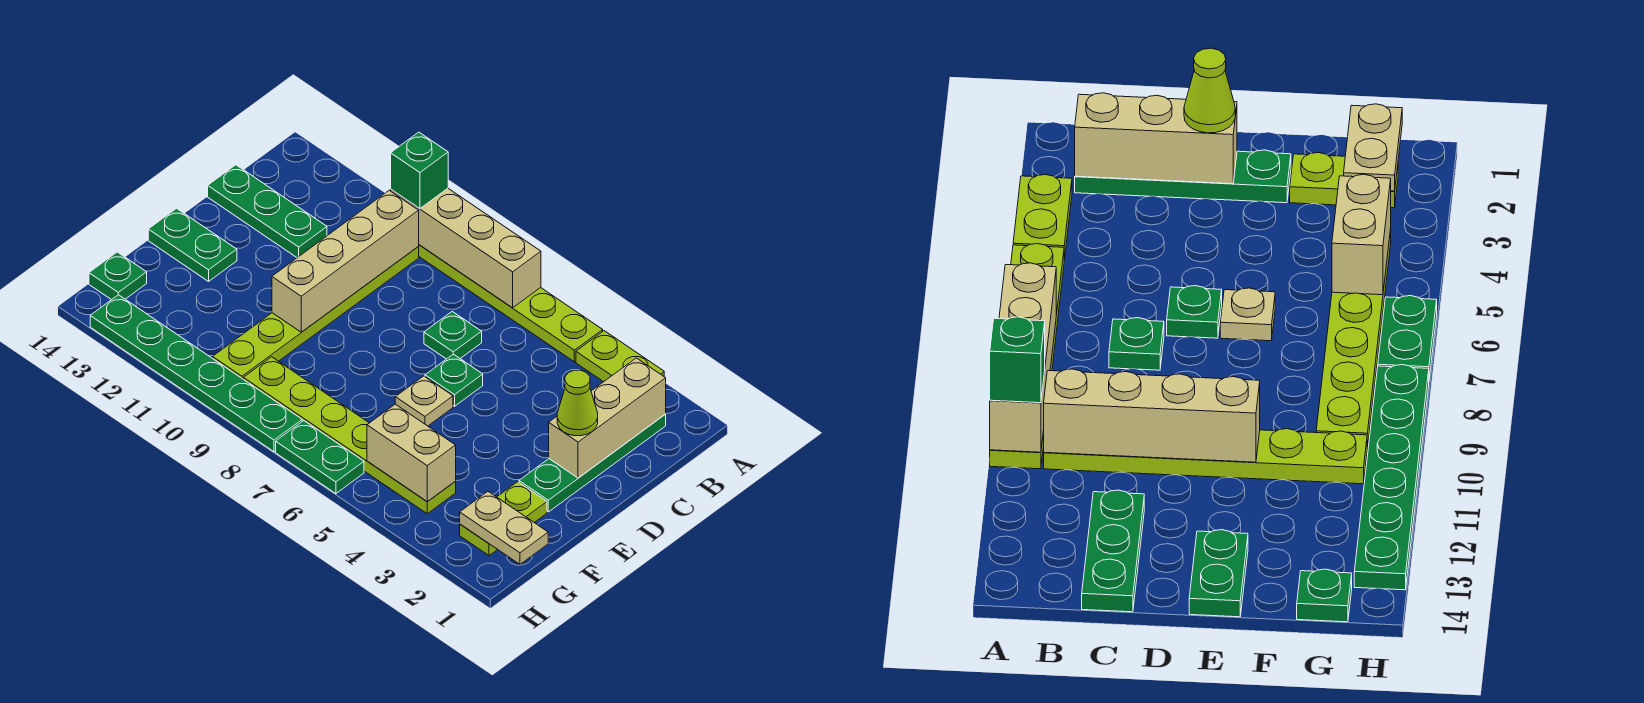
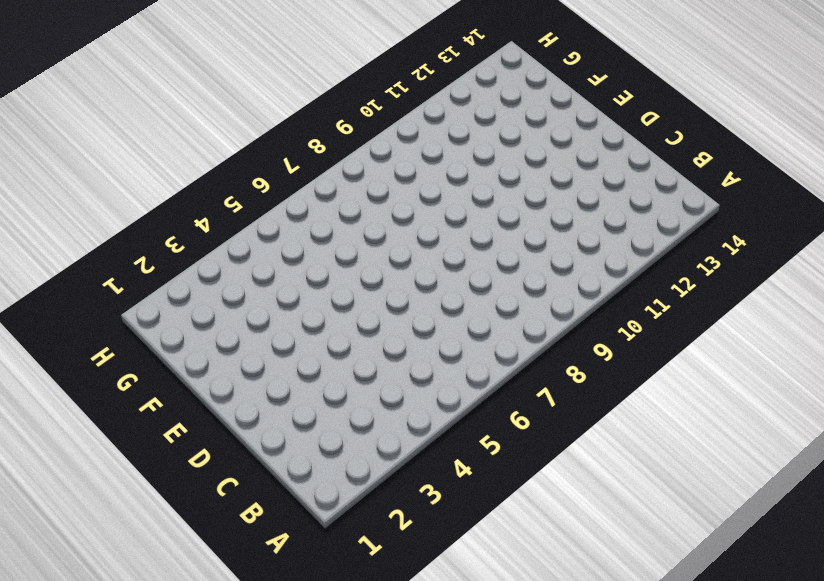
none -> lime 1x2 plate [576,331,664,382]
none -> lime 1x6 plate [418,245,603,362]
none -> green 1x4 plate [519,414,666,512]

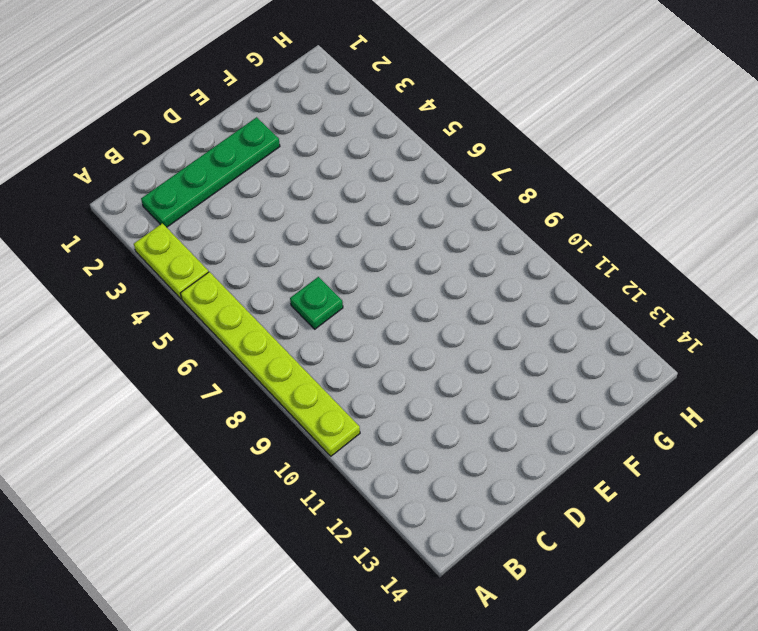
none -> lime 1x6 plate [213,247,419,379]
none -> green 1x3 plate [208,165,327,258]
none -> green 1x1 plate [425,354,483,406]

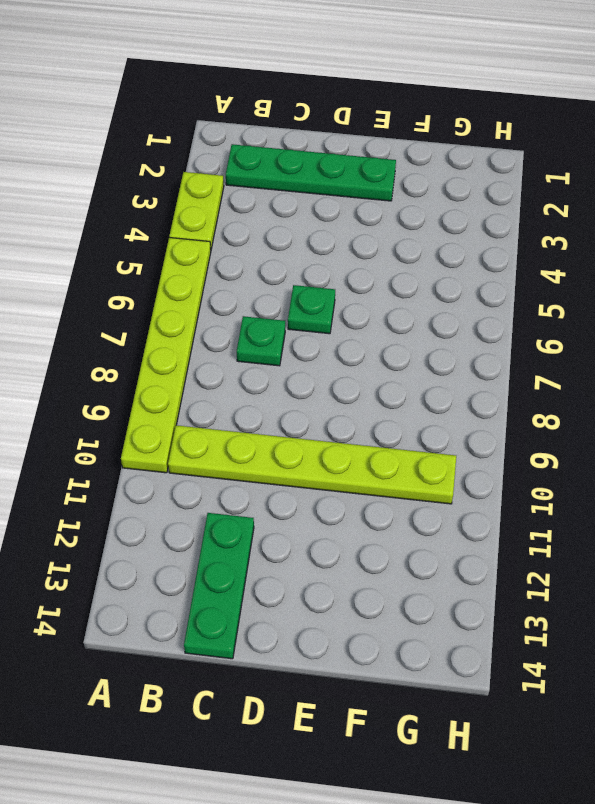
none -> tan 1x1 plate [395,376,453,426]
none -> green 1x2 plate [148,208,237,281]
none -> lime 1x2 plate [460,482,547,556]

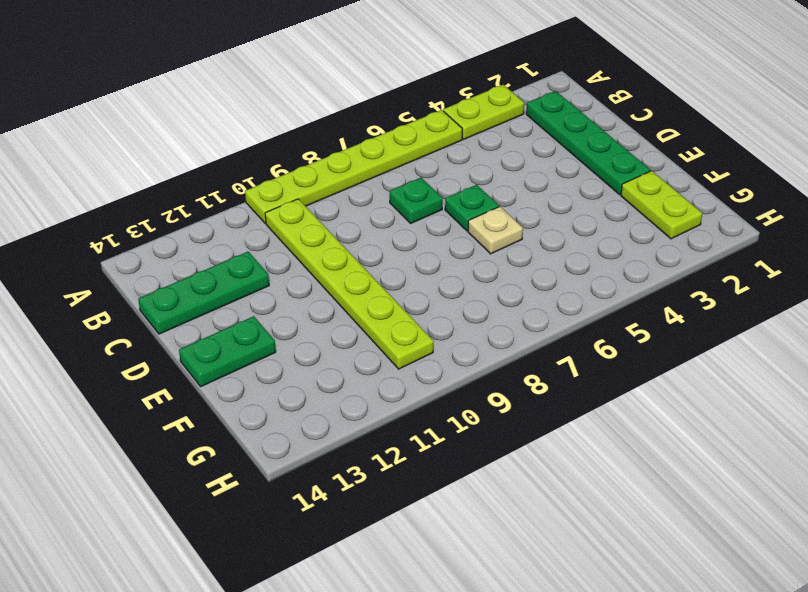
none -> lime 1x6 plate [243,357,456,514]
none -> green 1x1 plate [89,252,147,300]
none -> green 1x2 plate [276,421,364,494]

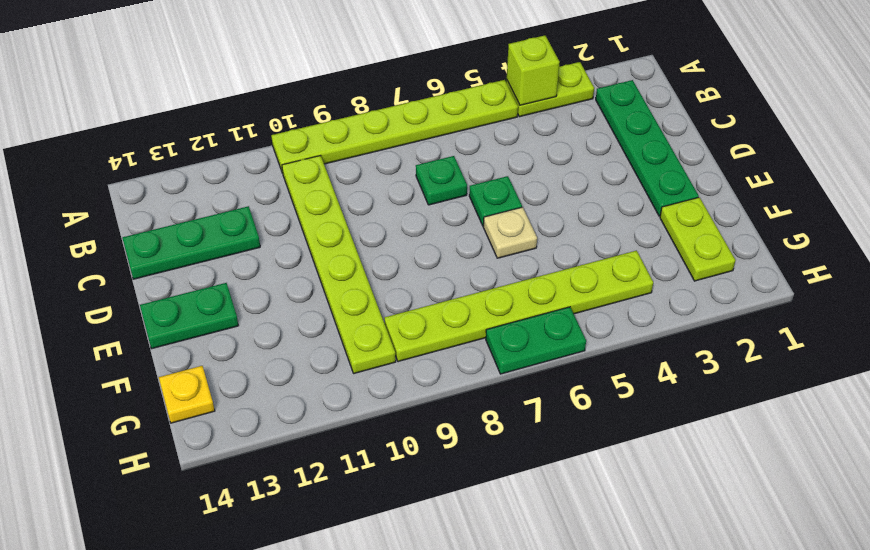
lime 1x1 brick [507,35,560,105] -> none
yellow 1x1 plate [159,366,215,423] -> green 1x1 plate [89,252,147,300]
none -> green 1x6 plate [90,295,302,452]
none -> tan 1x4 brick [391,189,541,308]
none -> tan 1x3 brick [549,358,666,478]

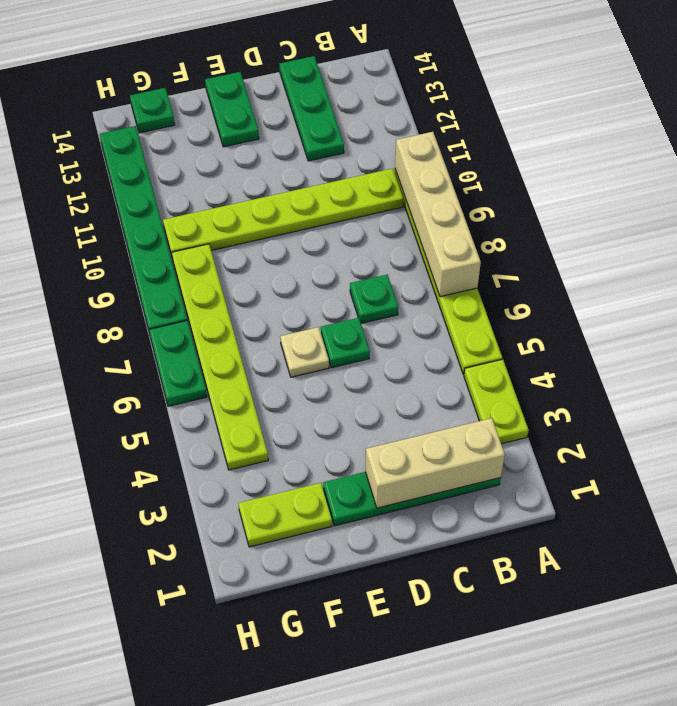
none -> tan 1x4 brick [272,190,419,332]
none -> tan 1x2 plate [460,492,548,564]
none -> tan 1x2 brick [367,404,456,502]

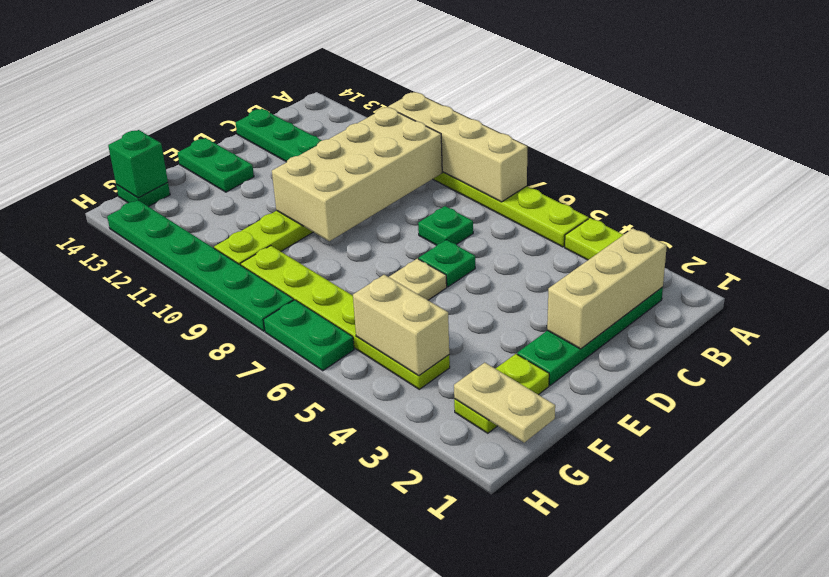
tan 2x4 brick [272,107,442,241] -> tan 1x4 brick [272,190,419,332]
green 1x1 brick [108,130,168,198] -> green 1x1 brick moved to [391,132,448,209]
none -> lime 1x1 cone [557,370,598,436]

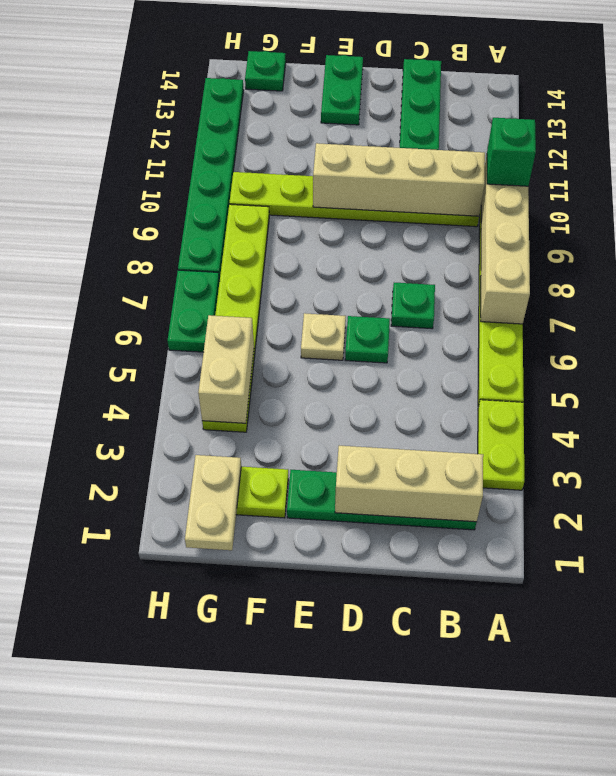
none -> lime 1x1 cone [557,370,598,436]

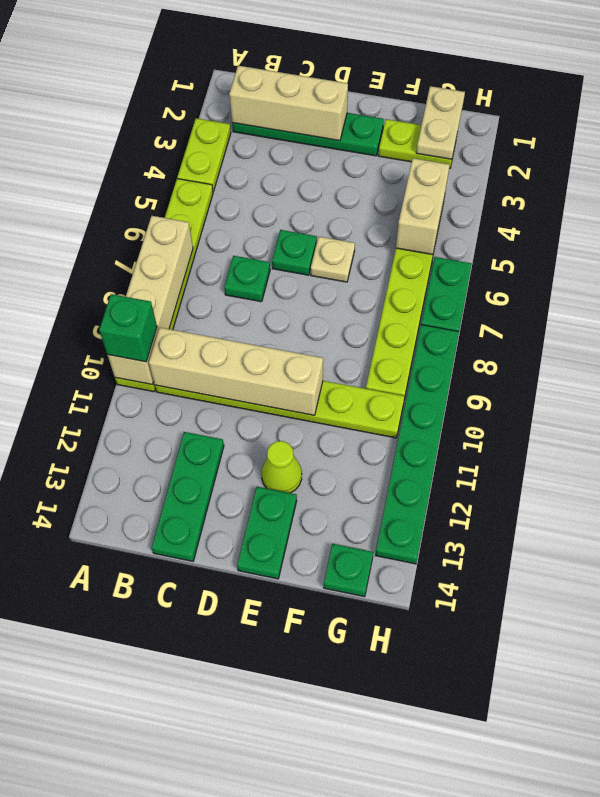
lime 1x1 cone [261,441,302,493] -> lime 1x1 cone moved to [557,370,598,436]

